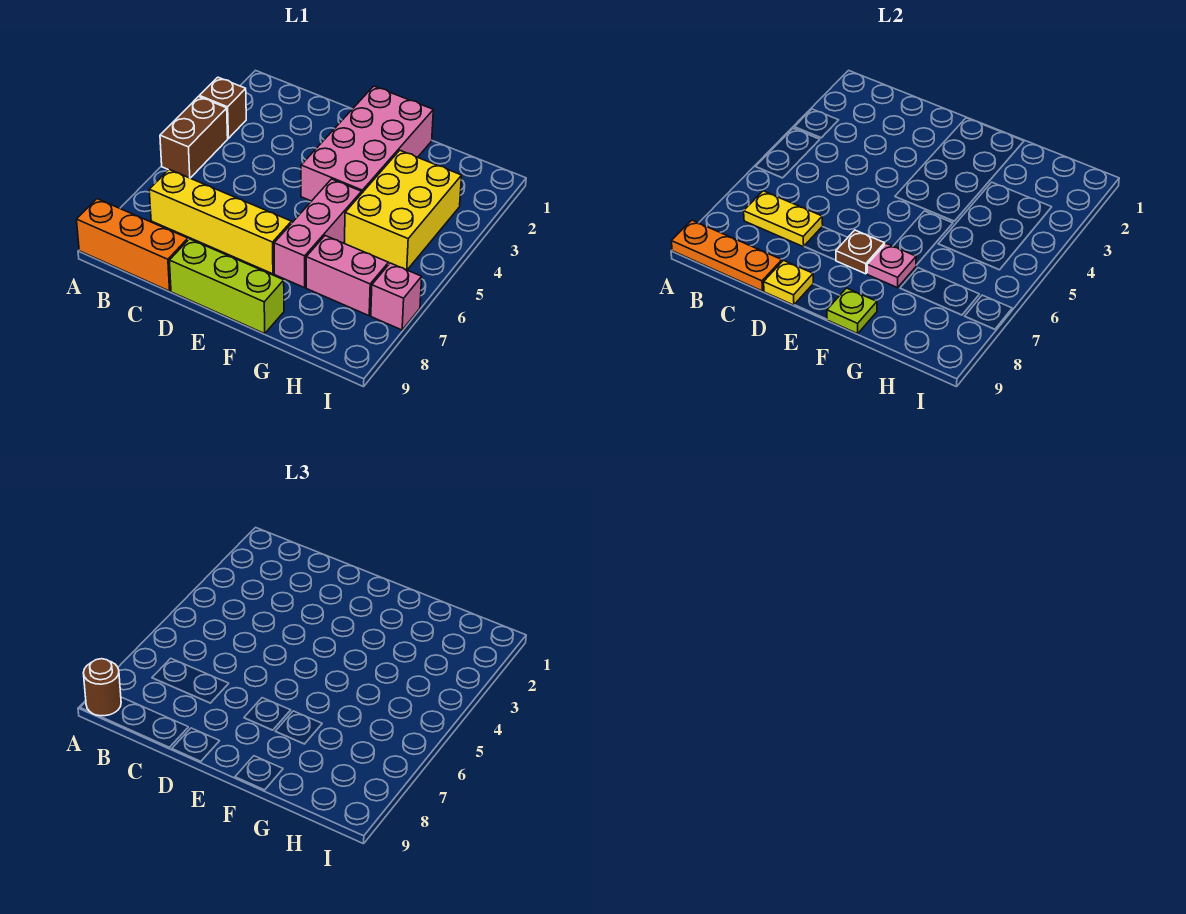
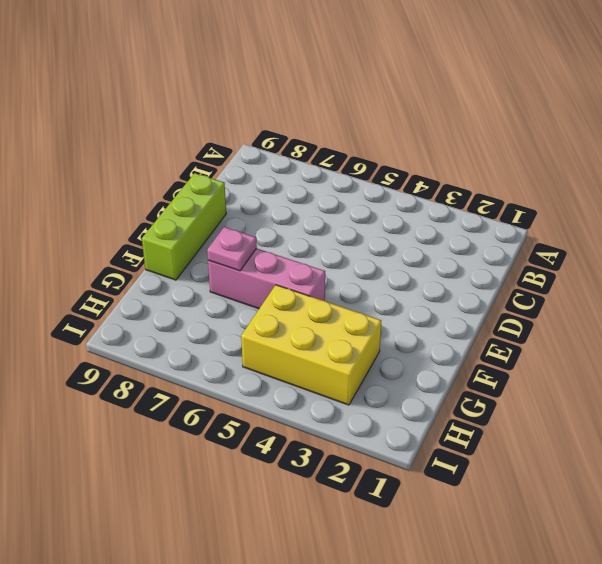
none -> brown 1x1 brick [199,77,246,138]
none -> brown 1x2 brick [160,97,228,178]
none -> orange 1x3 brick [76,199,188,291]

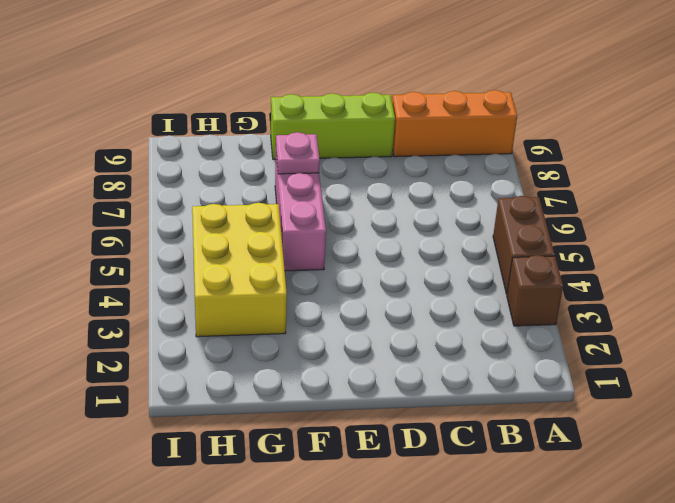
none -> yellow 1x4 brick [149,170,291,274]
none -> pink 2x4 brick [301,86,433,201]
none -> pink 1x2 brick [306,236,389,316]

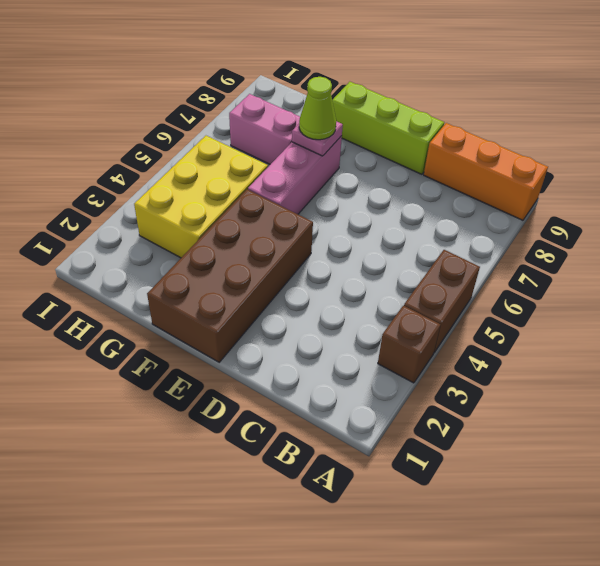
brown 2x4 brick [147,189,313,362] -> pink 2x4 brick [301,86,433,201]
lime 1x1 cone [299,77,336,140] -> none
none -> yellow 1x4 brick [149,170,291,274]
none -> pink 1x1 brick [371,263,422,330]
none -> orange 1x3 plate [671,220,782,291]

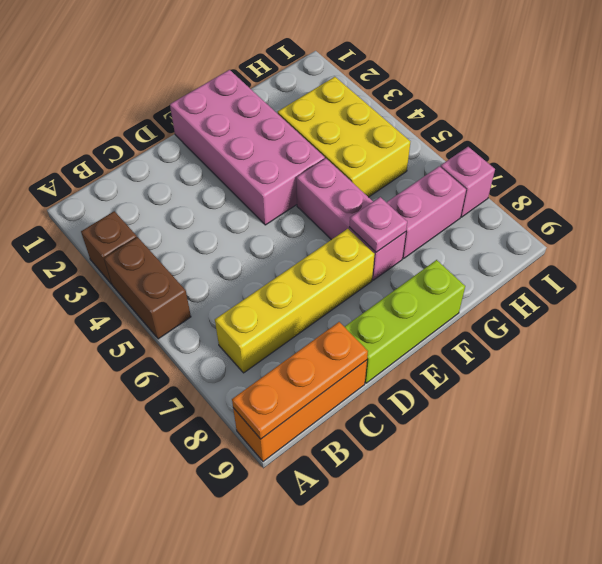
none -> yellow 1x2 plate [744,191,823,247]
none -> yellow 1x1 plate [764,261,813,305]
none -> brown 1x1 plate [836,230,885,274]

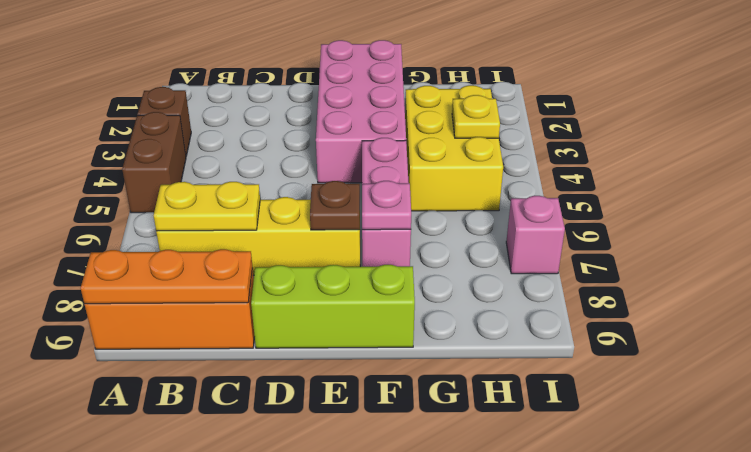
yellow 1x1 plate [452,95,500,138] -> yellow 1x1 plate moved to [764,261,813,305]
none -> pink 1x2 brick [306,236,389,316]
none -> lime 1x1 plate [827,288,877,334]
none -> brown 1x1 round brick [83,659,121,716]

